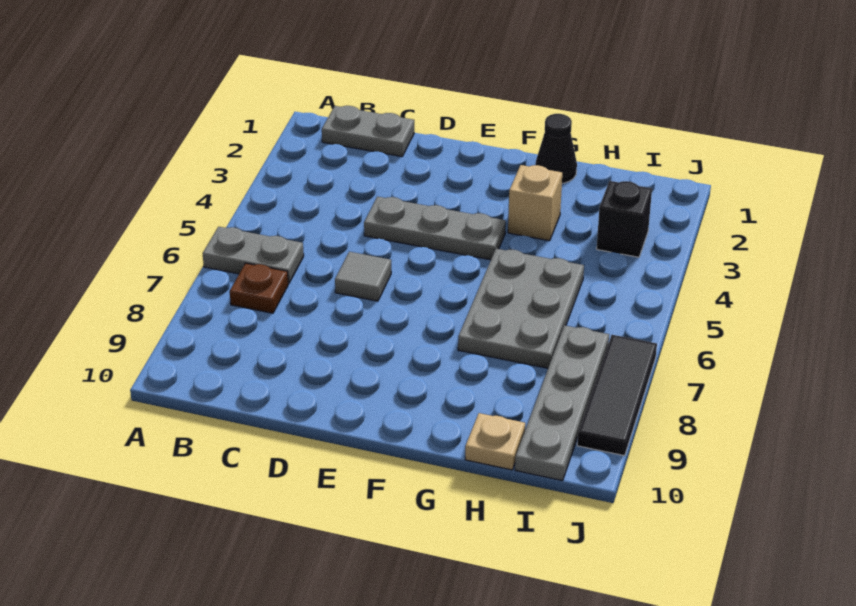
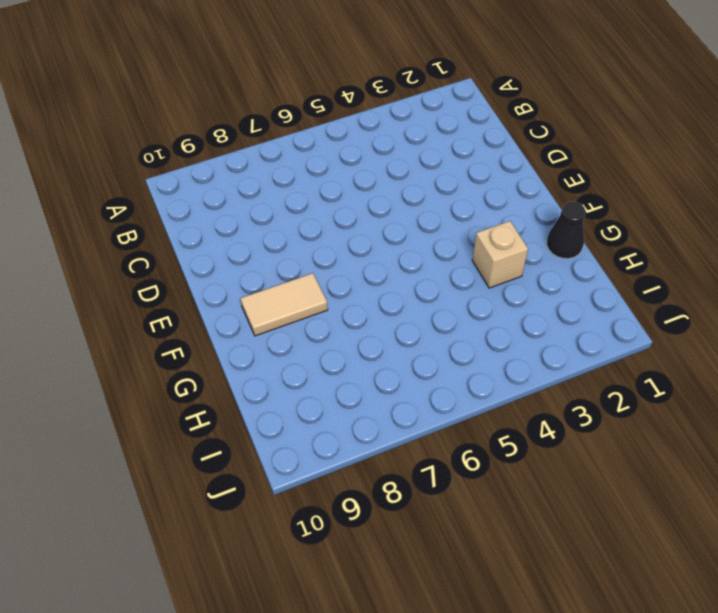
tan 1x2 tile [241,273,328,336] -> none
none -> grey 1x2 plate [203,227,304,284]
none -> grey 1x2 plate [322,106,414,157]
none -> brown 1x1 plate [230,263,288,313]

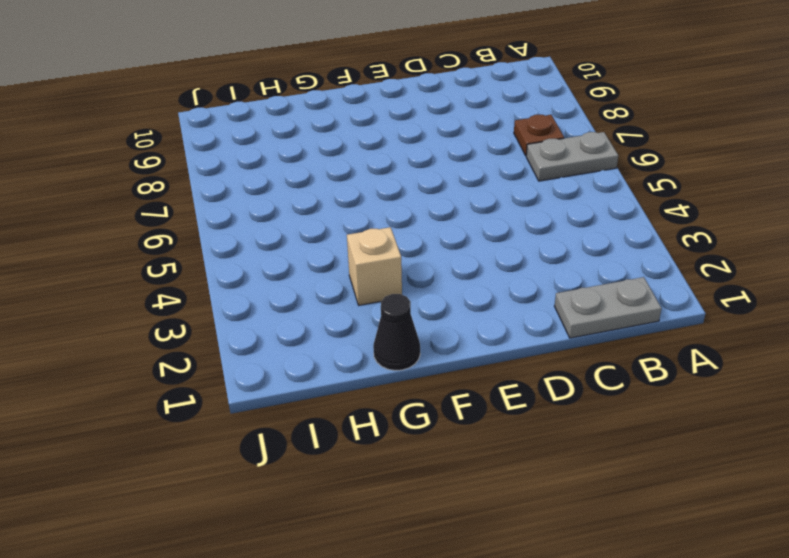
none -> grey 1x3 plate [364,197,506,260]
none -> grey 1x1 tile [335,252,391,301]
none -> grey 2x3 plate [458,249,584,368]

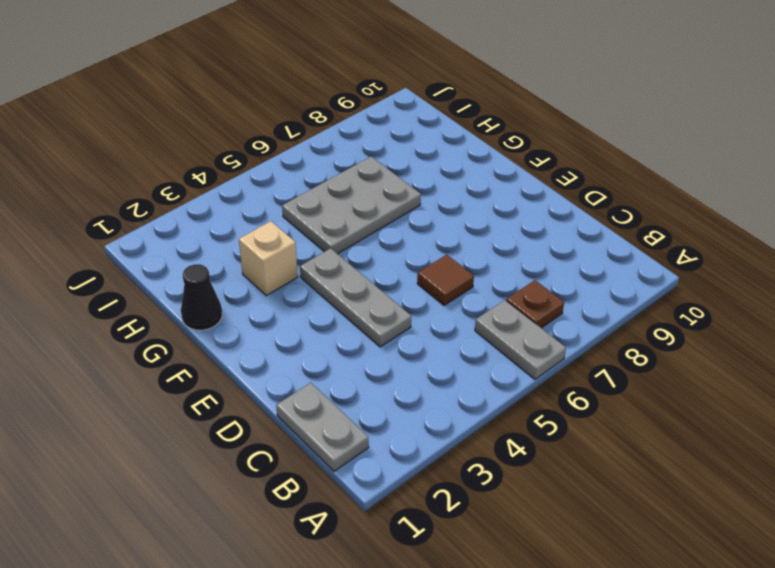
brown 1x1 tile [417,255,474,305] -> grey 1x1 tile [335,252,391,301]
none -> tan 1x1 plate [465,413,525,470]
none -> black 1x1 brick [597,181,652,257]
none -> grey 1x4 plate [515,325,609,481]

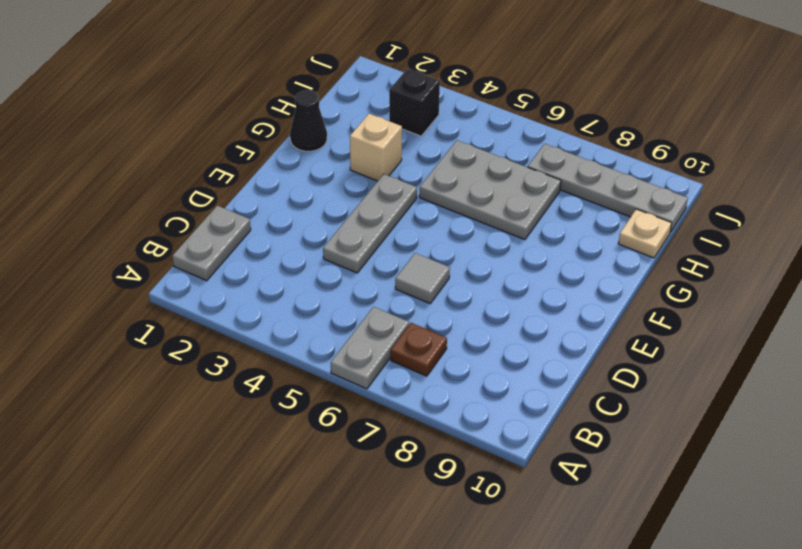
none -> black 1x3 tile [577,335,657,456]

